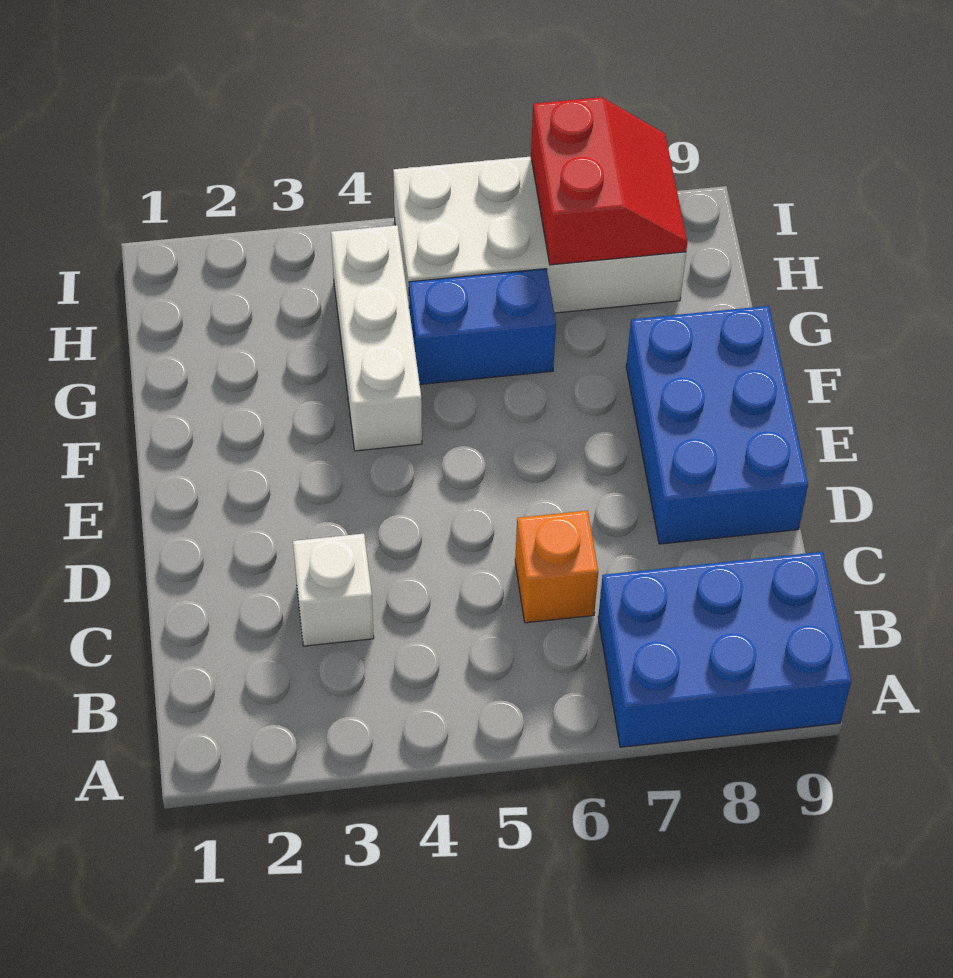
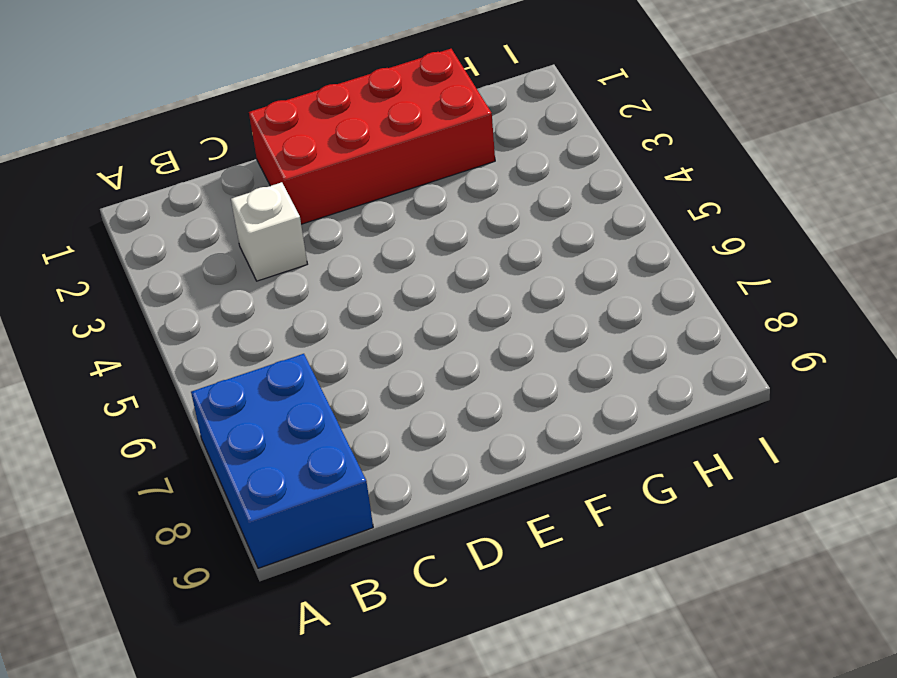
red 2x4 brick [249,49,495,224] -> none
none -> orange 1x1 brick [515,511,598,623]
none -> blue 2x3 brick [626,306,808,544]

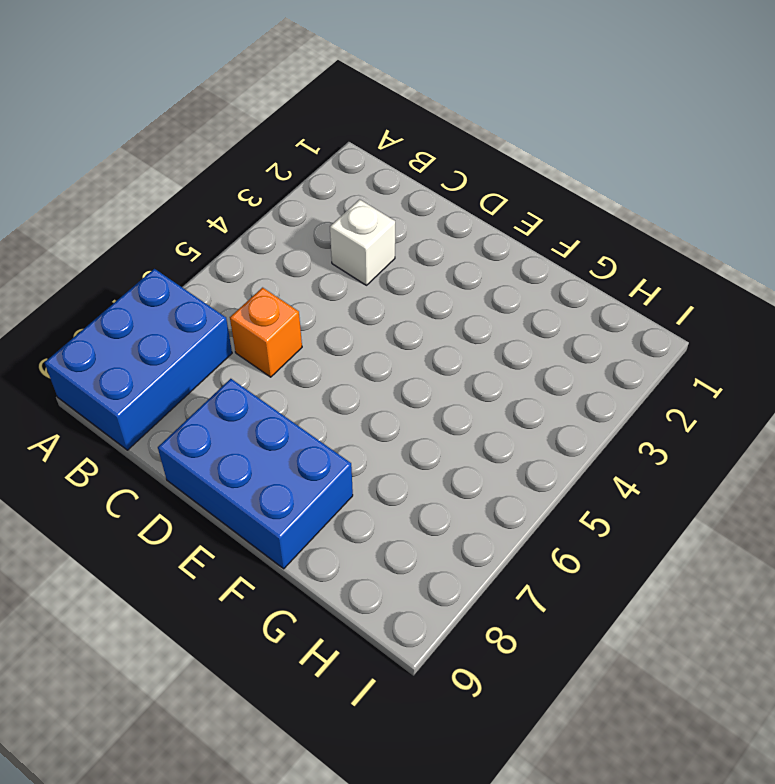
none -> white 1x3 brick [331,225,422,451]
none -> blue 1x2 brick [409,269,556,384]

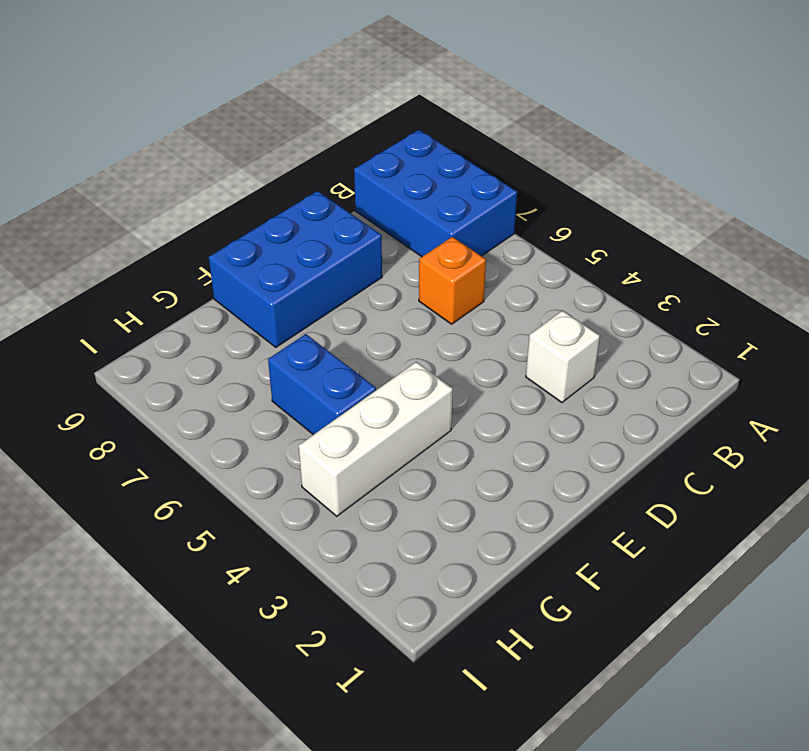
none -> white 2x4 brick [393,156,686,313]
none -> red 2x2 slope [531,97,687,265]

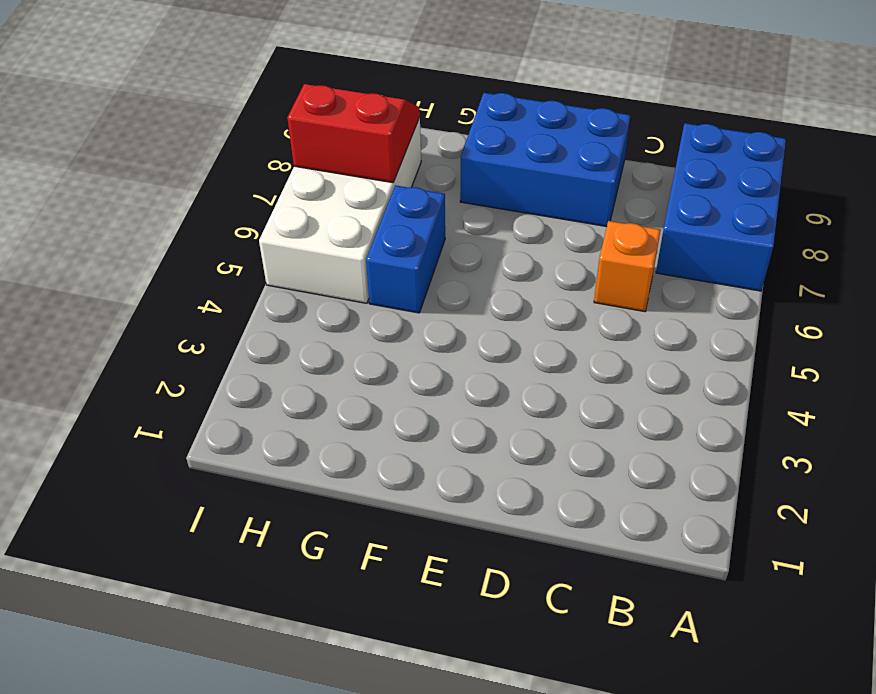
none -> white 1x1 brick [293,534,374,646]
none -> white 1x3 brick [331,225,422,451]

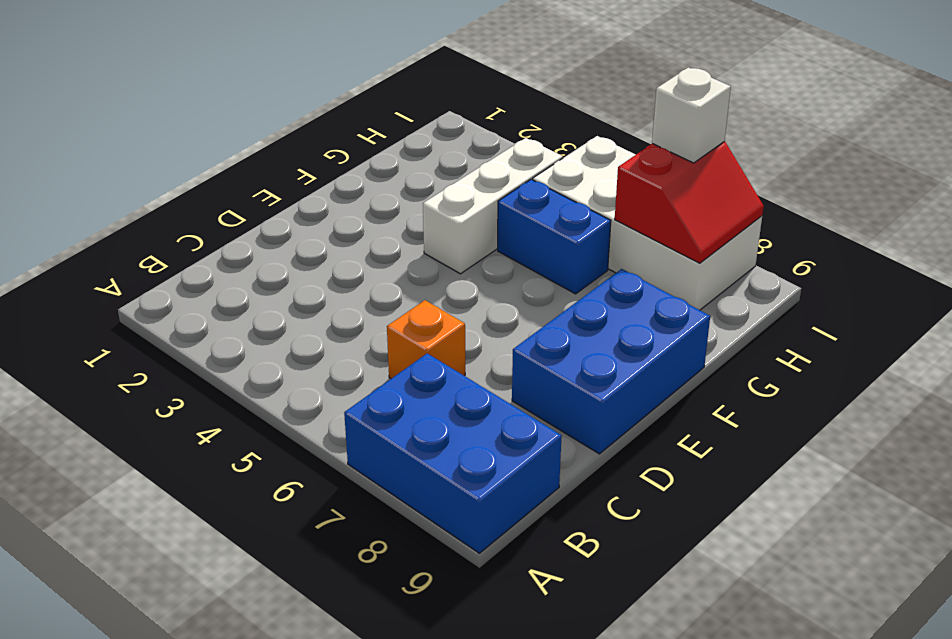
white 1x1 brick [652,67,731,163] -> white 1x1 brick moved to [293,534,374,646]

